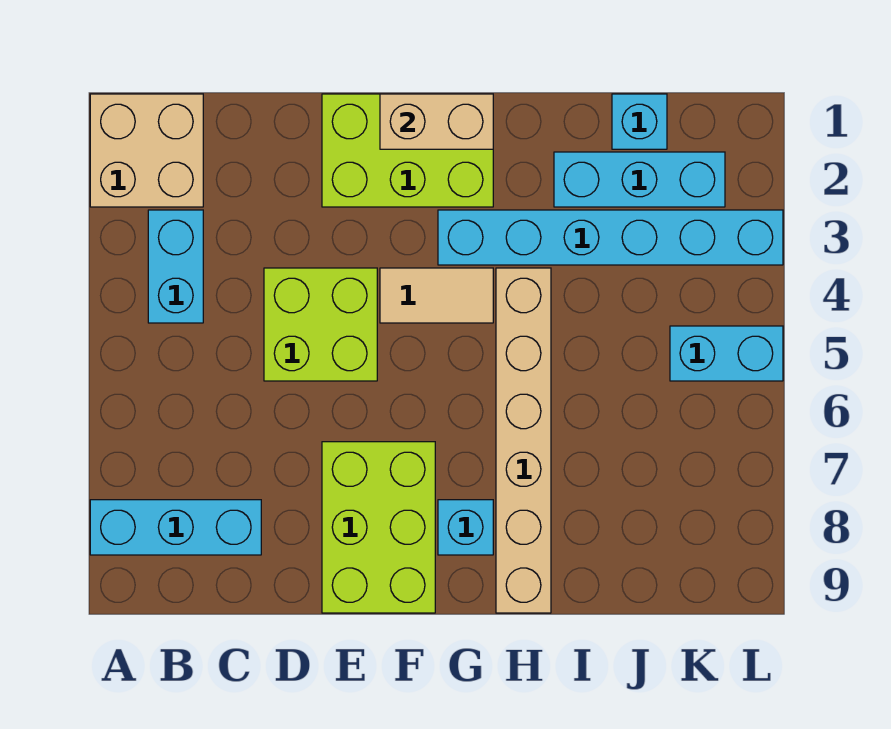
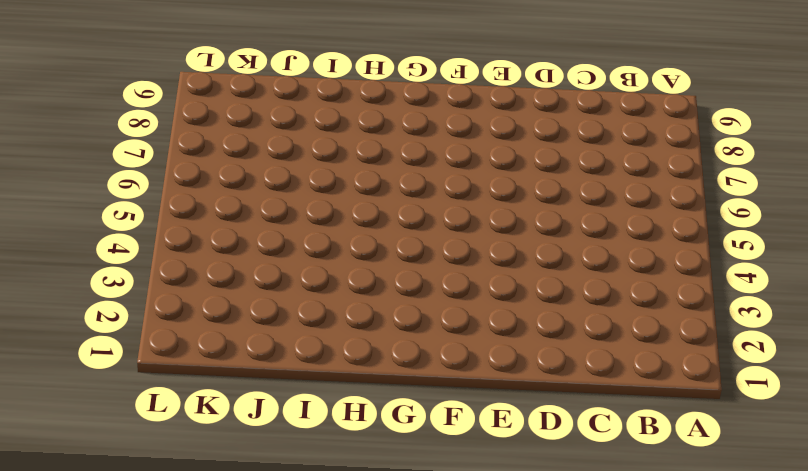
none -> tan 2x2 brick [90,94,203,207]
none -> cyan 1x3 brick [90,500,261,555]
none -> cyan 1x2 brick [148,210,203,323]

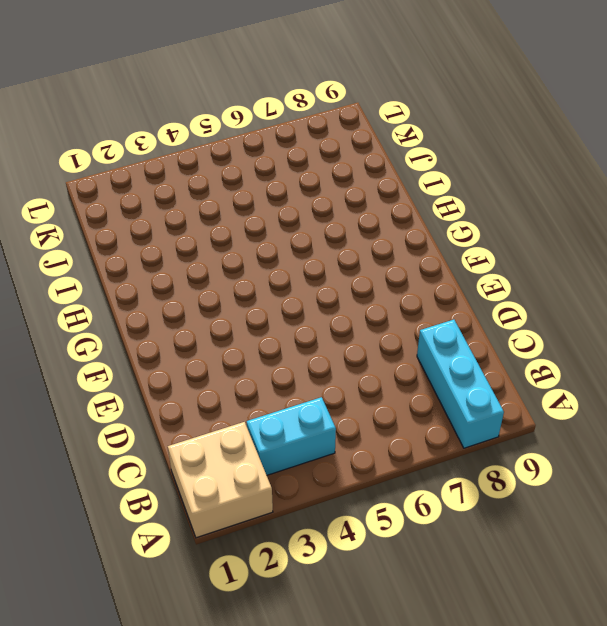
none -> lime 2x2 brick [264,268,377,381]
none -> lime 2x3 brick [322,94,493,207]
none -> lime 2x3 brick [322,442,435,613]

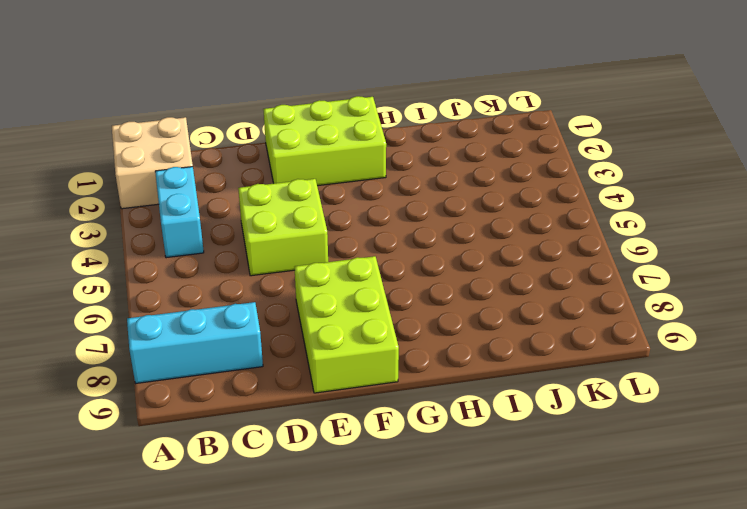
none -> tan 1x2 tile [380,268,493,323]
none -> cyan 1x6 brick [438,210,783,265]
none -> cyan 1x1 brick [438,500,493,555]

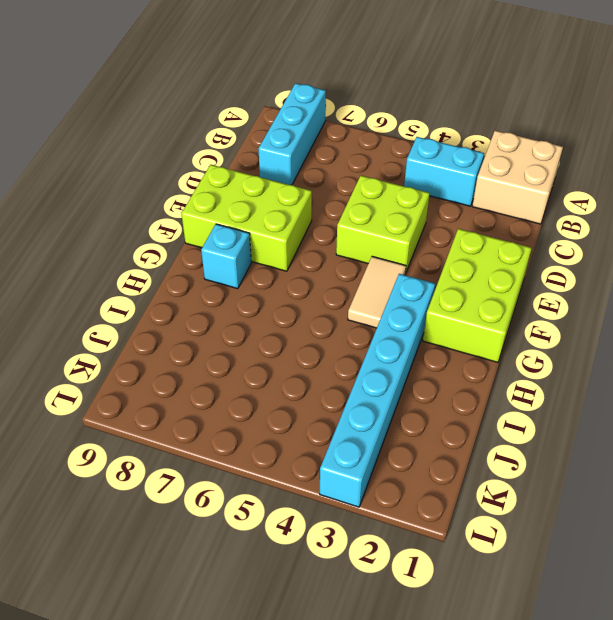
none -> tan 1x6 brick [496,268,551,613]
none -> cyan 1x3 brick [554,152,725,207]
none -> cyan 1x1 brick [612,94,667,149]

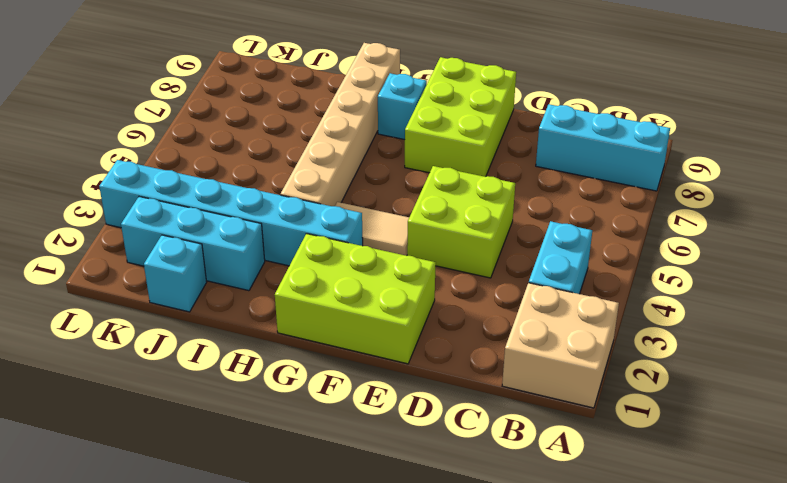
none -> cyan 1x2 brick [670,326,783,381]
none -> tan 1x2 brick [380,94,493,149]

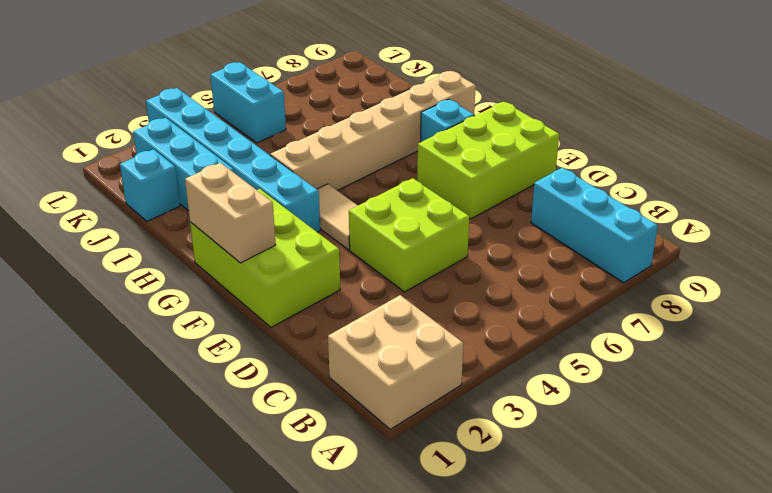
none -> cyan 1x2 brick [148,210,203,323]

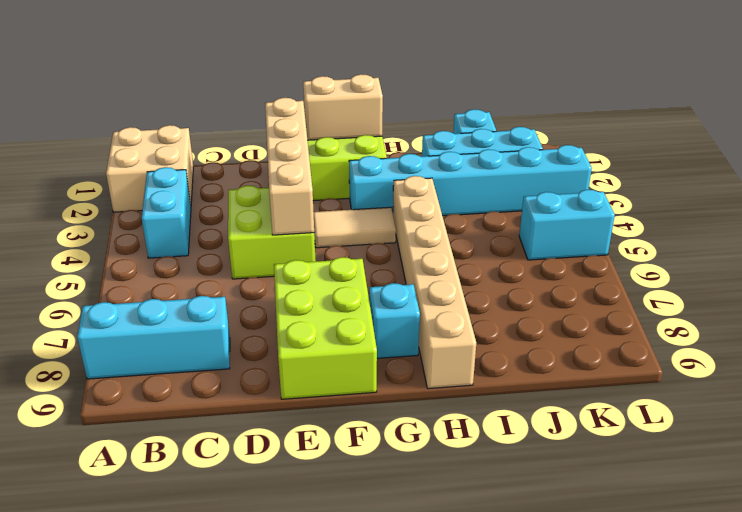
tan 1x4 brick [265,98,314,235] -> none

